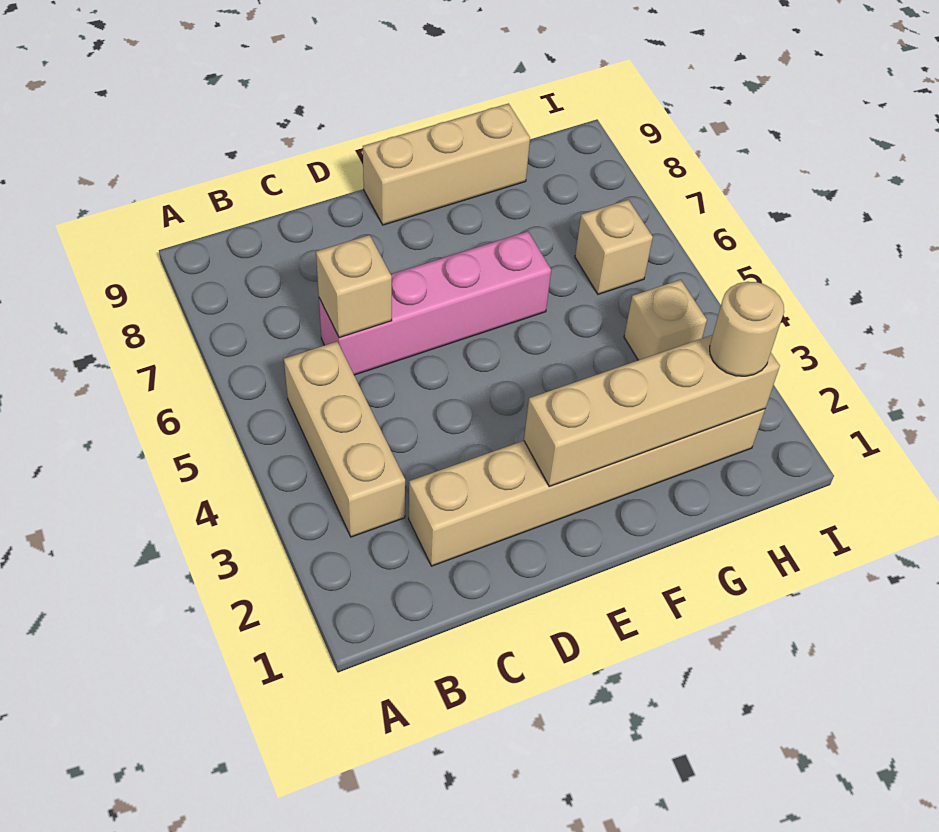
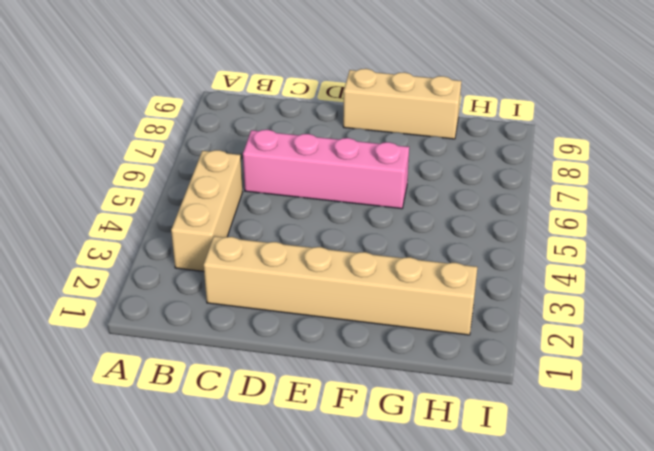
none -> tan 1x1 brick [624,280,707,360]
none -> tan 1x1 brick [575,200,653,294]

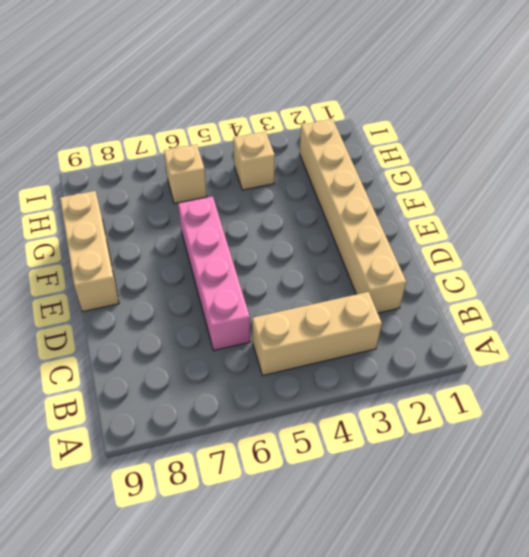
none -> tan 1x1 brick [316,235,392,338]
none -> tan 1x4 brick [524,335,780,486]

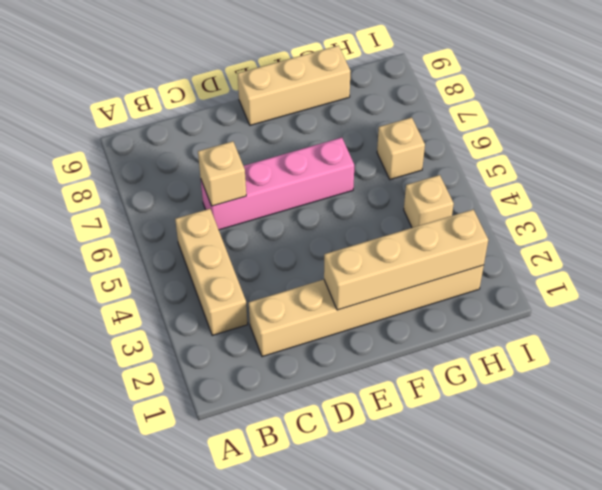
none -> tan 1x1 round brick [710,282,784,376]

